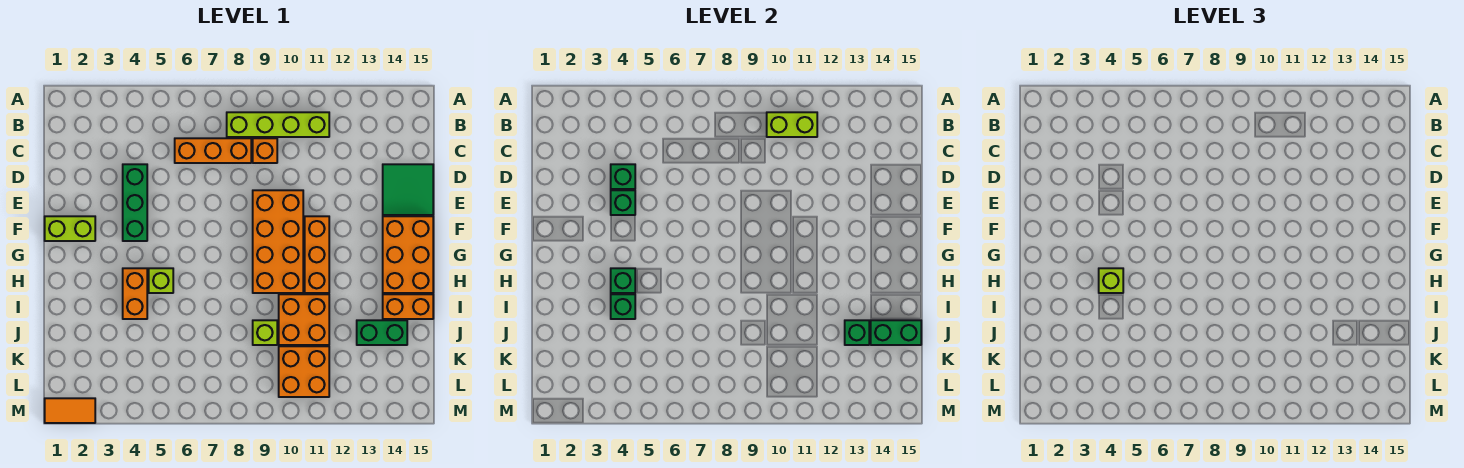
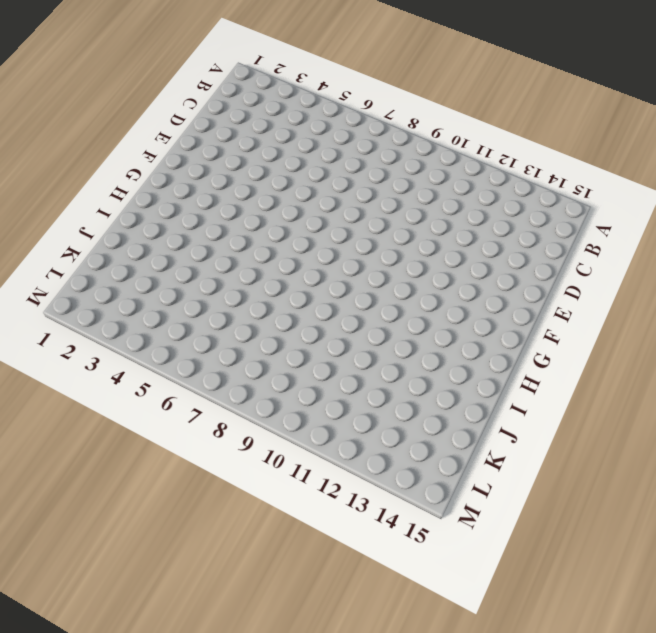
none -> lime 1x4 brick [227,112,329,137]
none -> orange 1x3 brick [175,138,251,163]
none -> orange 1x1 brick [253,138,277,163]

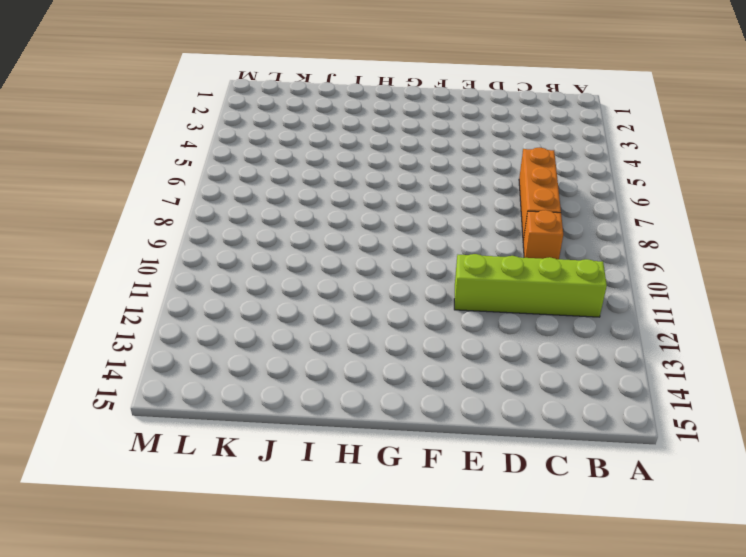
lime 1x4 brick [454,254,607,317] -> lime 1x4 brick turned to [227,112,329,137]
none -> green 1x3 brick [123,164,147,241]
none -> green 2x2 tile [383,164,433,215]
none -> orange 2x4 brick [253,190,303,293]

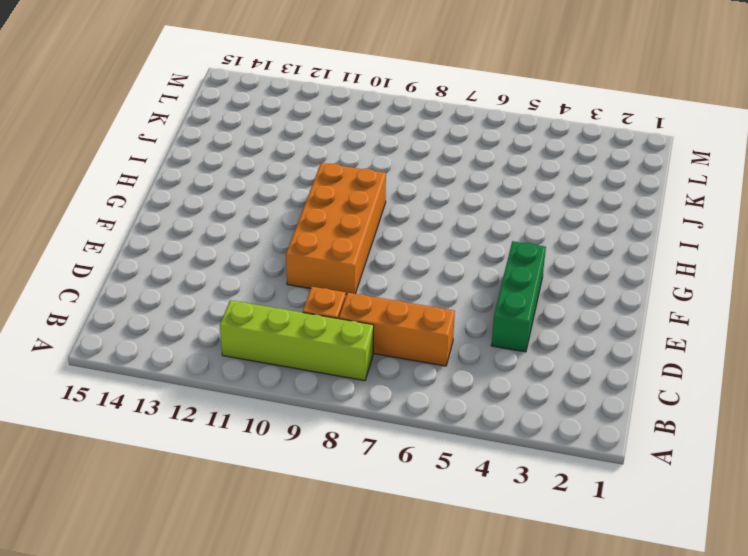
none -> green 2x2 tile [383,164,433,215]
none -> lime 1x2 brick [45,216,95,241]
none -> orange 1x3 brick [305,216,329,293]

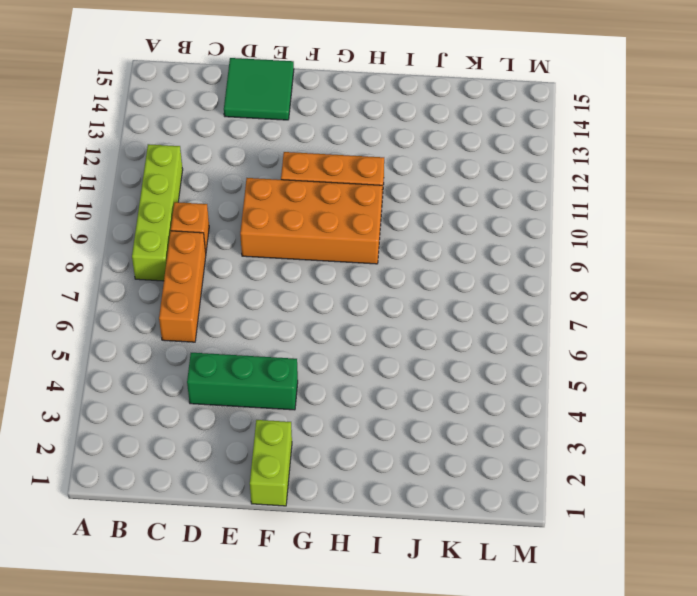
none -> orange 2x3 brick [383,216,433,293]
none -> orange 1x2 brick [123,268,147,319]
none -> lime 1x1 brick [149,268,173,293]

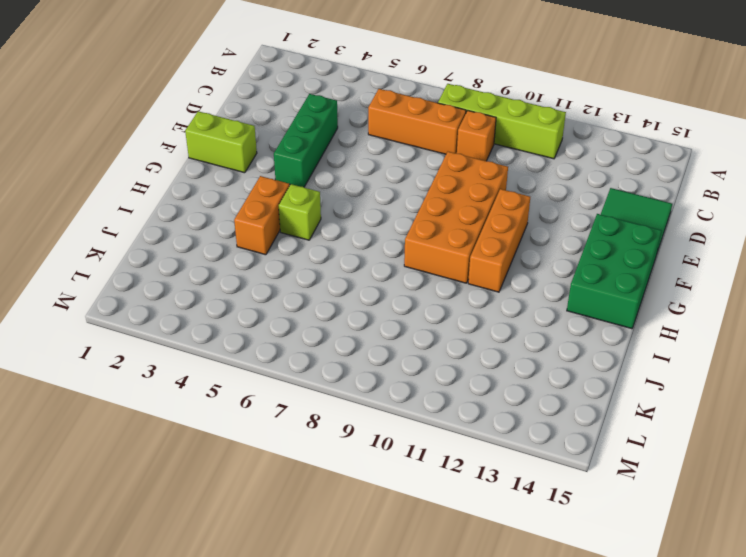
green 2x3 brick [567,214,662,329] -> orange 2x3 brick [383,216,433,293]
none -> orange 2x2 brick [279,294,329,345]
none -> orange 1x2 brick [383,294,433,319]
none -> lime 1x1 brick [253,320,277,345]

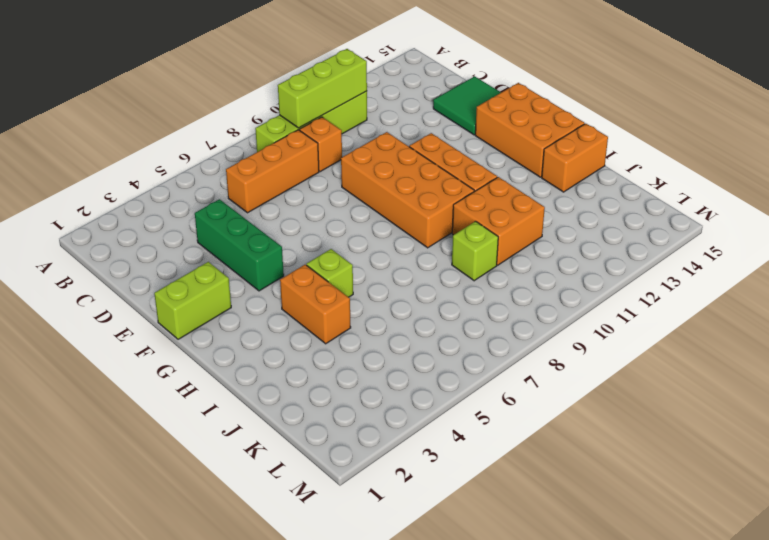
lime 1x3 brick [278,49,367,128] -> lime 1x2 brick [767,112,817,137]
none -> green 1x2 brick [357,320,407,345]
none -> orange 2x2 brick [279,346,329,397]
none -> orange 1x2 tile [45,398,95,423]

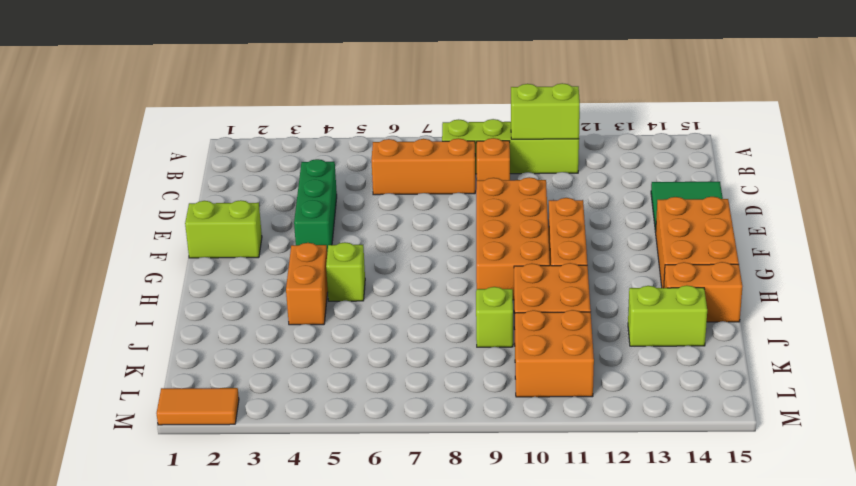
lime 1x2 brick [628,285,707,346] -> green 1x2 brick [357,320,407,345]
none -> green 1x1 brick [611,164,635,189]
none -> green 1x1 brick [611,190,635,215]
none -> green 1x1 brick [611,268,635,293]

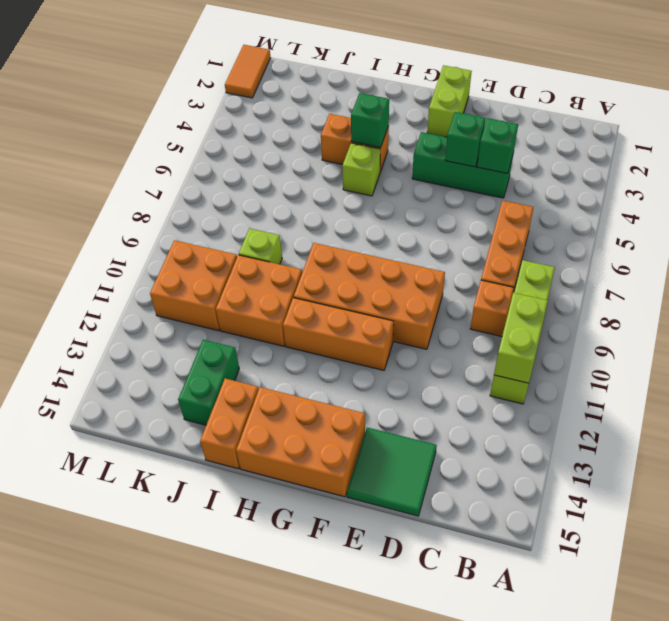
none -> green 1x1 brick [611,294,635,319]
none -> green 1x1 brick [845,320,869,345]
none -> green 1x2 brick [871,320,921,345]

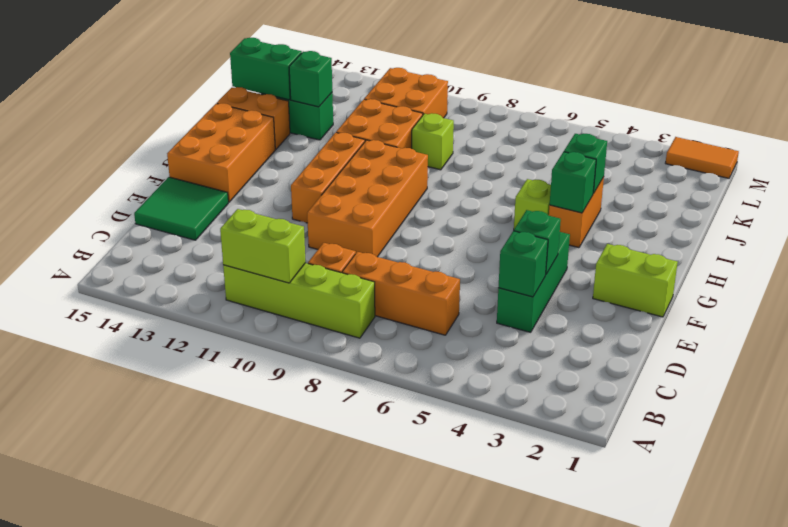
none -> lime 1x1 brick [1099,268,1123,293]

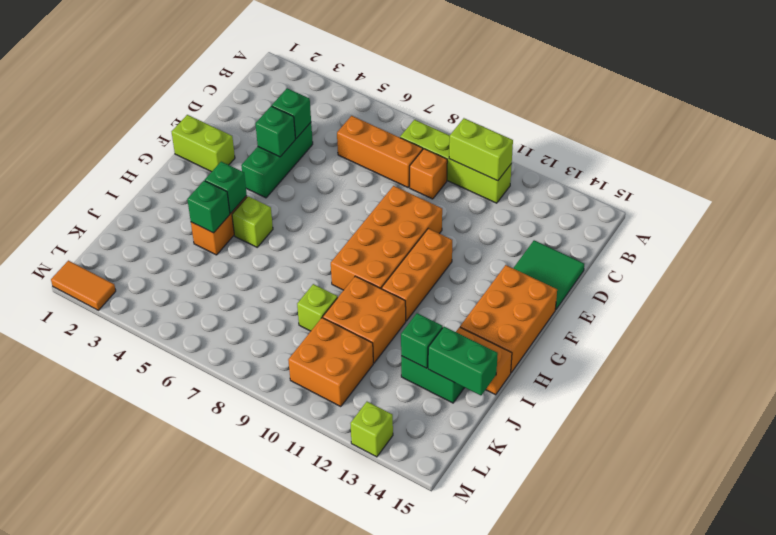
lime 1x1 brick [350,402,393,457] -> lime 1x1 brick moved to [1099,268,1123,293]

